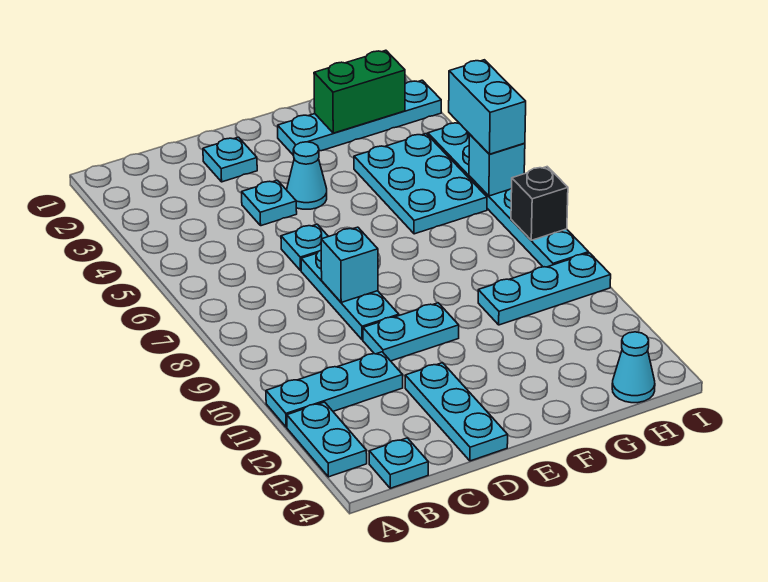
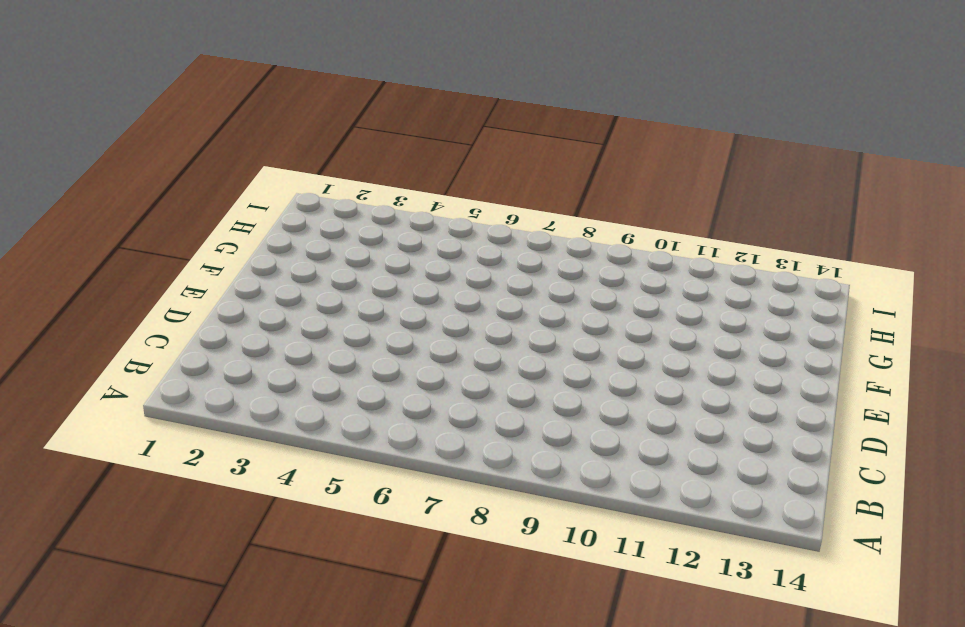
none -> cyan 1x3 plate [266,352,403,427]
none -> cyan 1x2 plate [287,402,367,477]
none -> cyan 1x1 plate [369,438,428,488]

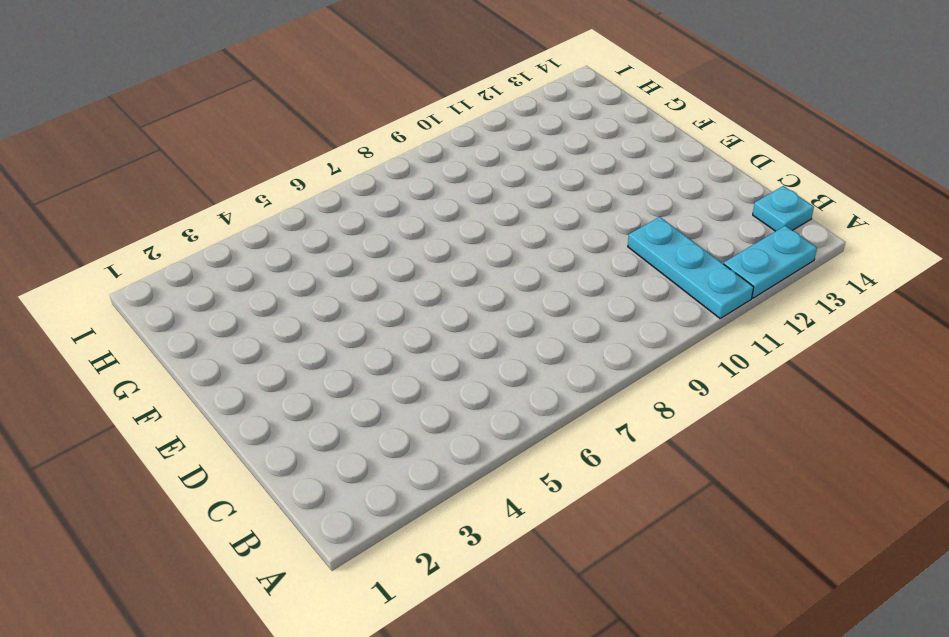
none -> cyan 1x1 plate [203,137,257,182]
none -> cyan 1x1 plate [242,180,297,226]
none -> cyan 1x1 plate [281,224,328,271]

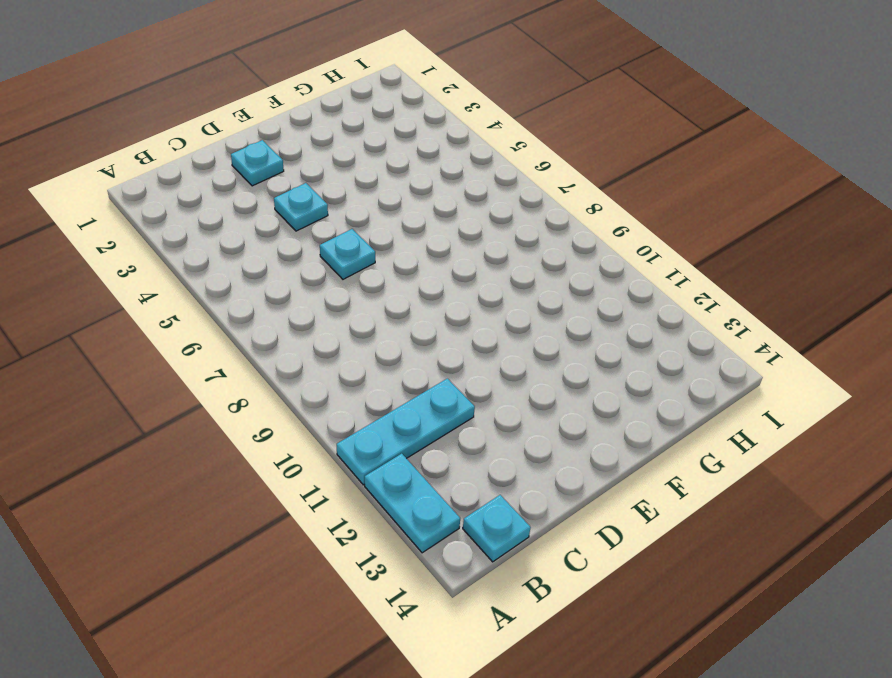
none -> cyan 1x3 plate [301,250,399,340]
none -> cyan 1x2 plate [363,303,459,361]
none -> cyan 1x3 plate [405,363,508,461]

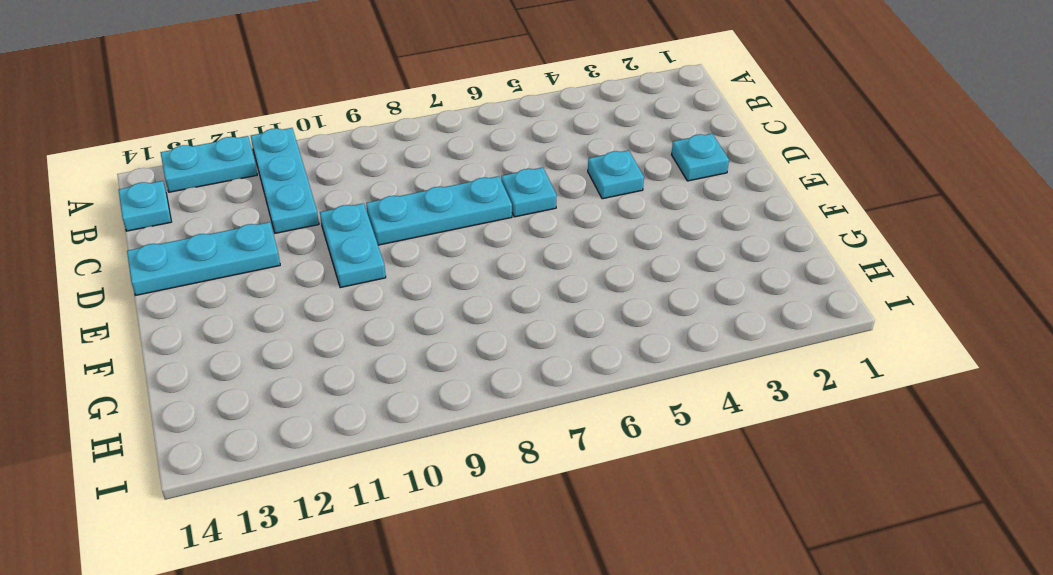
none -> cyan 1x1 cone [287,142,327,209]
none -> cyan 1x4 plate [278,80,441,156]
none -> cyan 2x3 plate [354,134,487,234]

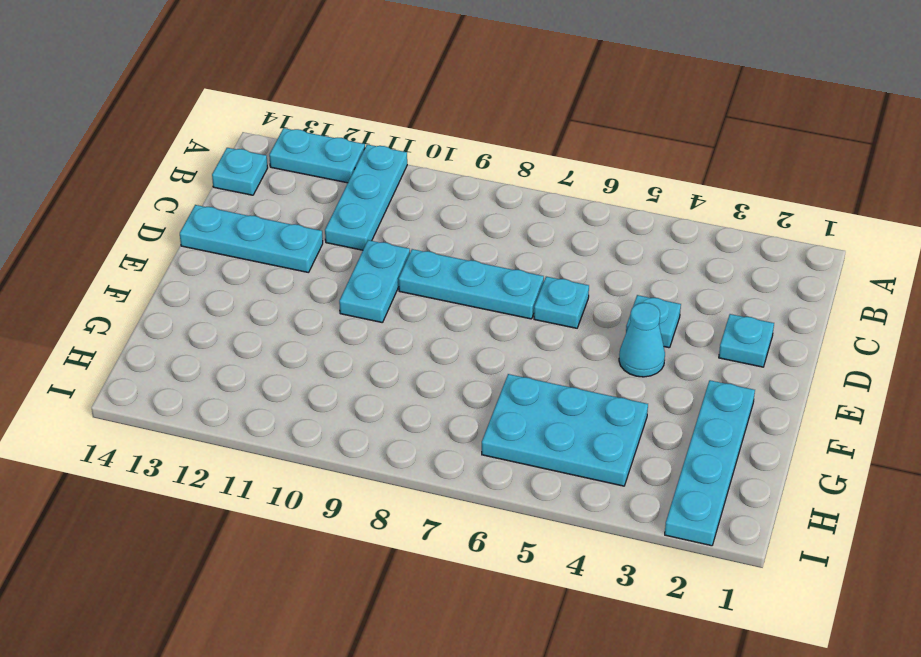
none -> cyan 1x3 plate [478,253,611,325]
none -> cyan 1x1 cone [612,332,655,403]
none -> cyan 1x6 plate [428,123,589,267]

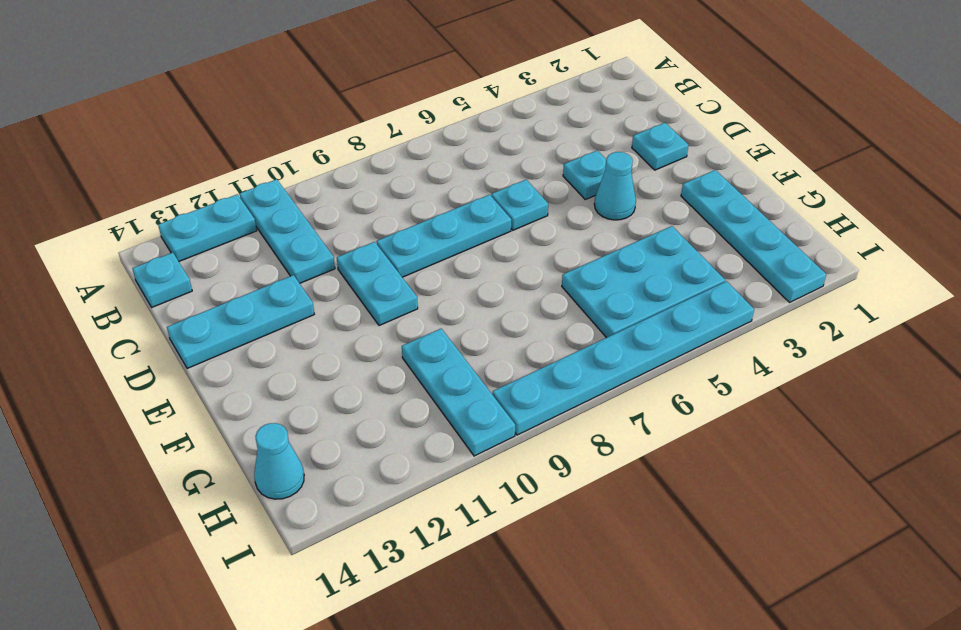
none -> cyan 1x1 brick [321,227,378,302]
none -> green 1x2 brick [314,50,405,133]
none -> cyan 1x1 brick [469,134,525,196]

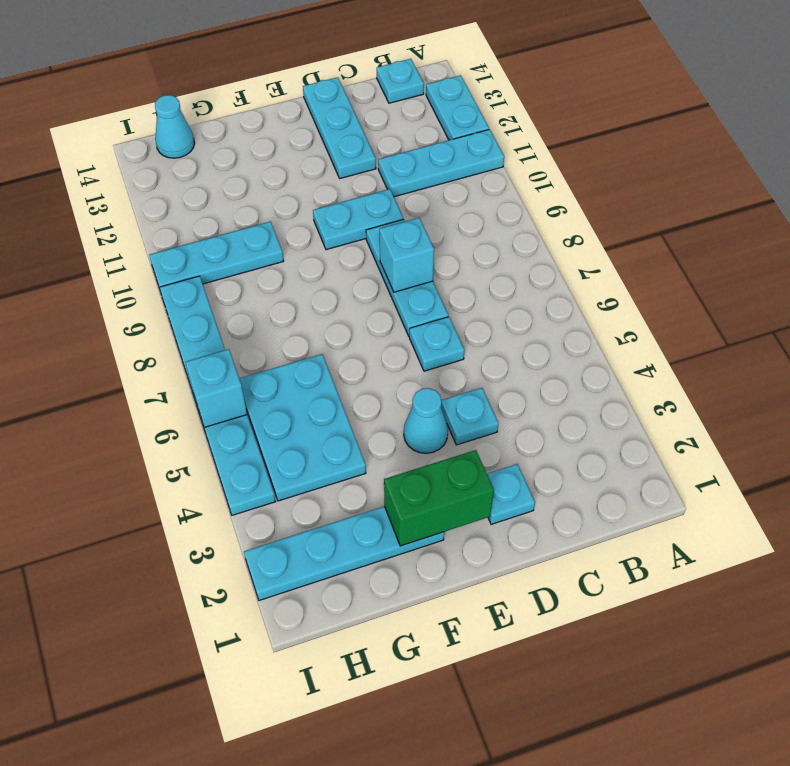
green 1x2 brick [384,450,494,546] -> green 1x2 brick moved to [314,50,405,133]
none -> black 1x1 brick [511,167,568,240]
none -> cyan 1x2 brick [449,60,526,154]

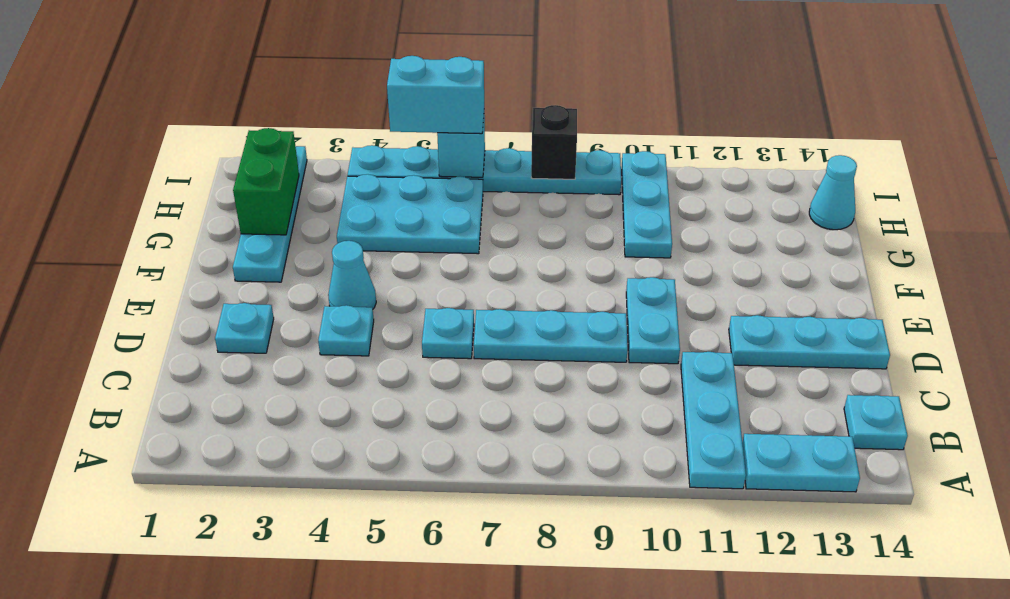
none -> cyan 1x1 brick [321,227,378,302]

